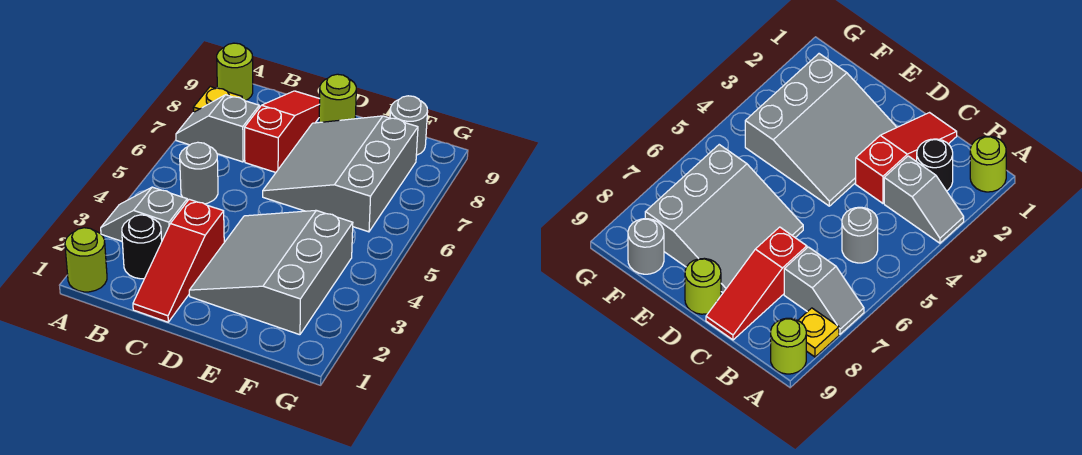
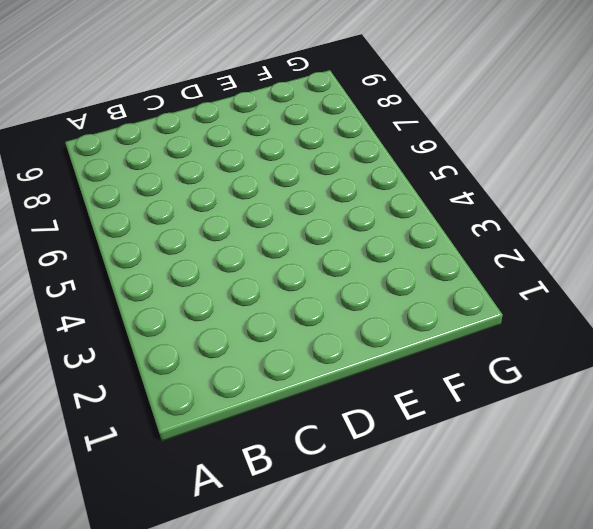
none -> lime 1x1 round brick [65,228,107,292]
none -> grey 1x2 slope [101,187,187,241]
none -> grey 1x2 slope [176,95,259,162]

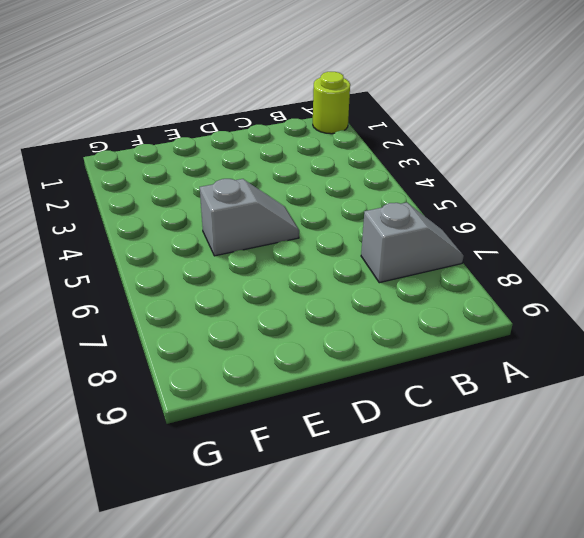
grey 1x2 slope [200,179,299,256] -> grey 1x2 slope moved to [101,187,187,241]
none -> yellow 1x1 plate [193,87,242,112]
none -> lime 1x1 round brick [217,43,253,101]
none -> black 1x1 round brick [122,215,162,279]

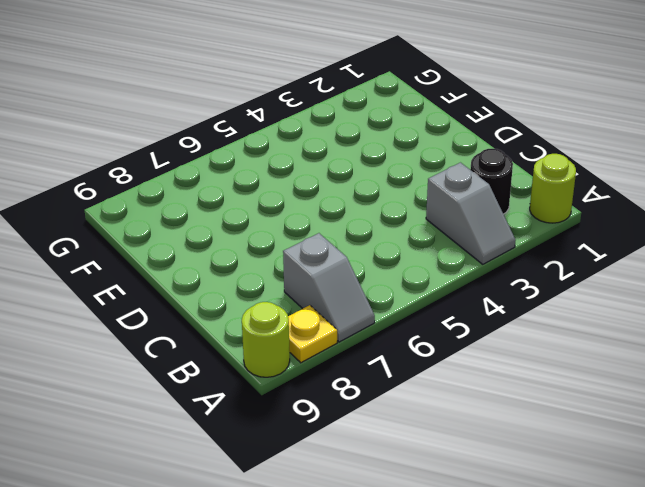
none -> grey 1x1 round brick [180,142,218,204]
none -> red 1x3 slope [133,199,224,322]
none -> red 1x3 slope [244,91,320,172]

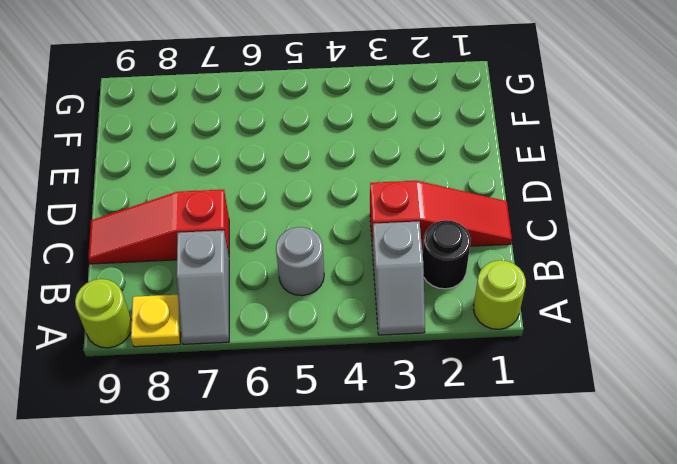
none -> grey 3x3 slope [189,210,353,335]
none -> grey 3x3 slope [263,116,418,232]
none -> lime 1x1 round brick [319,74,356,122]

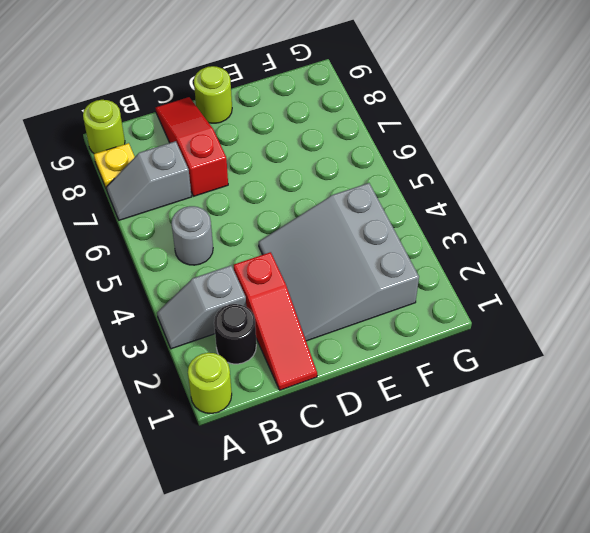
none -> grey 3x3 slope [263,116,418,232]
none -> grey 1x1 round brick [390,96,428,155]

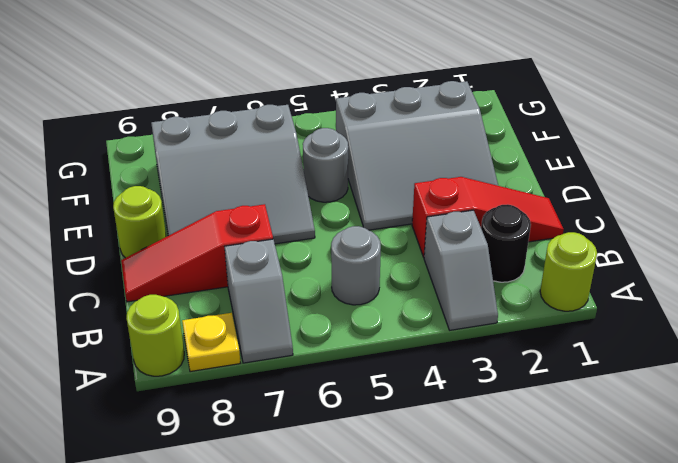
grey 1x1 round brick [303,128,348,202] -> grey 1x1 round brick moved to [390,96,428,155]

